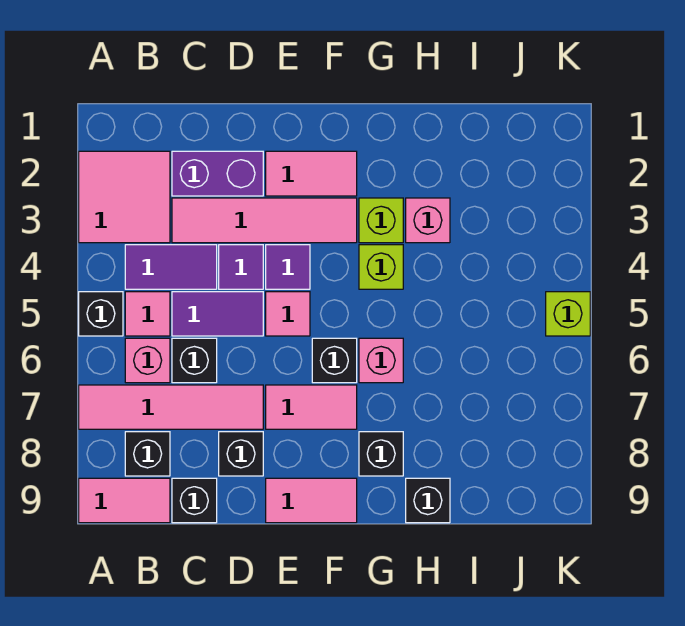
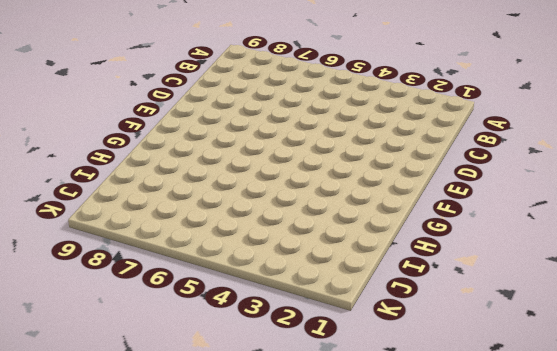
none -> pink 2x2 tile [79,151,170,243]
none -> black 1x1 brick [79,292,123,336]
none -> pink 1x4 tile [79,385,263,429]

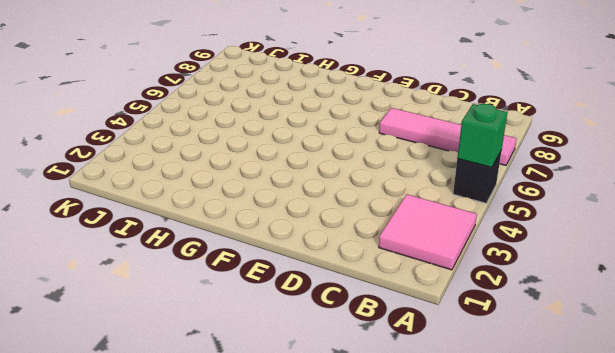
green 1x1 brick [457,104,507,167] -> none
none -> pink 1x2 tile [79,478,170,523]
none -> purple 1x2 tile [125,245,217,289]
none -> pink 1x1 tile [125,292,170,336]

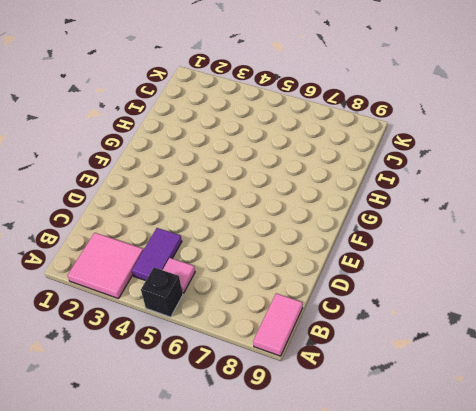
none -> pink 1x4 tile [79,385,263,429]
none -> pink 1x1 brick [125,338,170,383]
none -> black 1x1 brick [125,432,170,476]

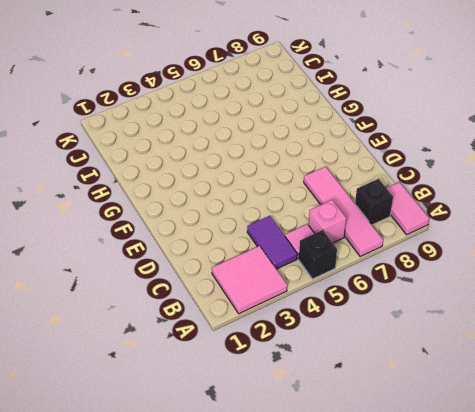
none -> purple 1x2 brick [172,151,263,196]
none -> pink 1x4 tile [172,198,357,243]
none -> purple 1x2 tile [172,292,263,336]

